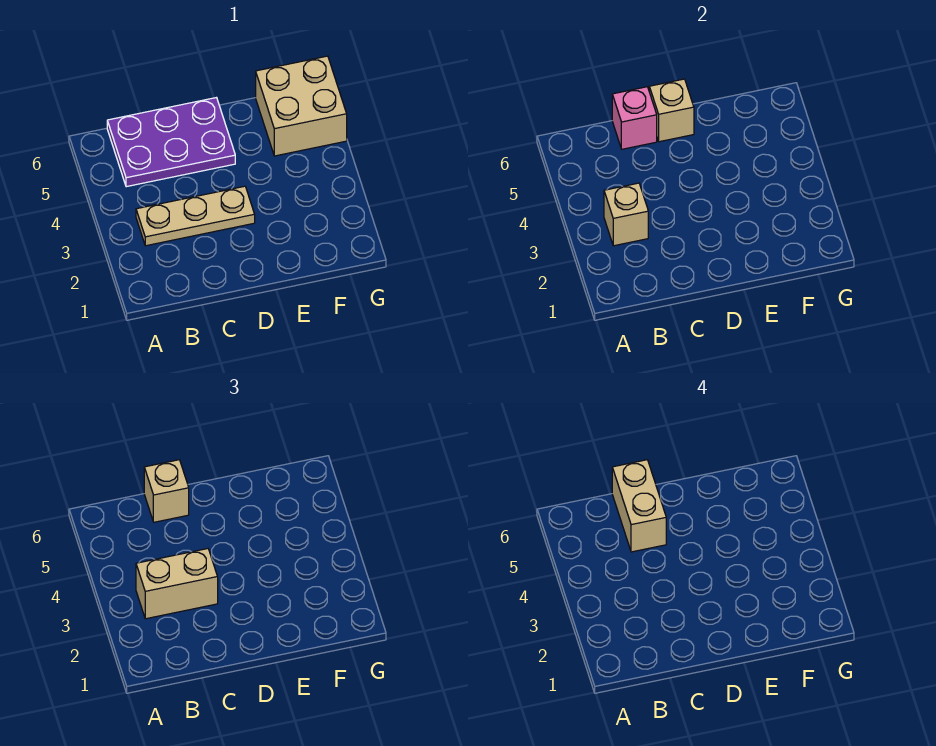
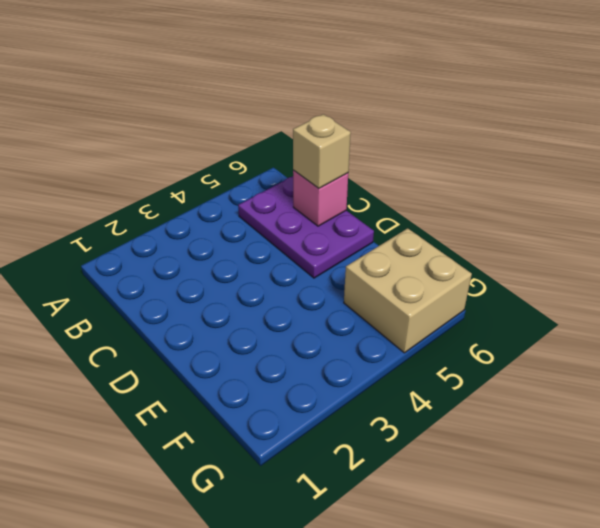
none -> tan 1x3 plate [136,186,255,246]
none -> tan 1x1 brick [604,183,648,246]

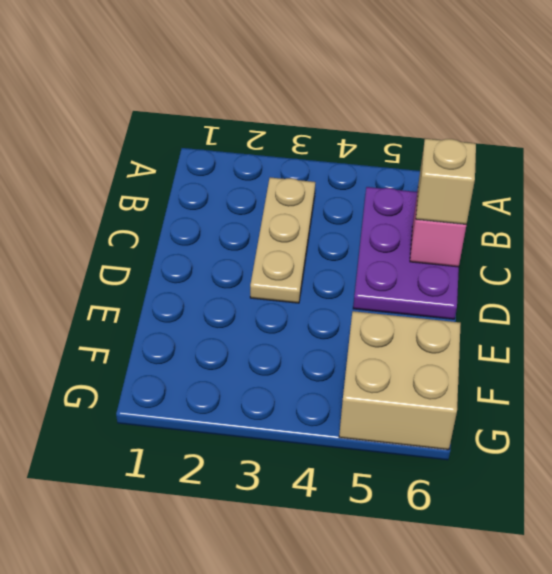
none -> tan 1x1 brick [604,183,648,246]
none -> tan 1x1 brick [649,79,694,142]

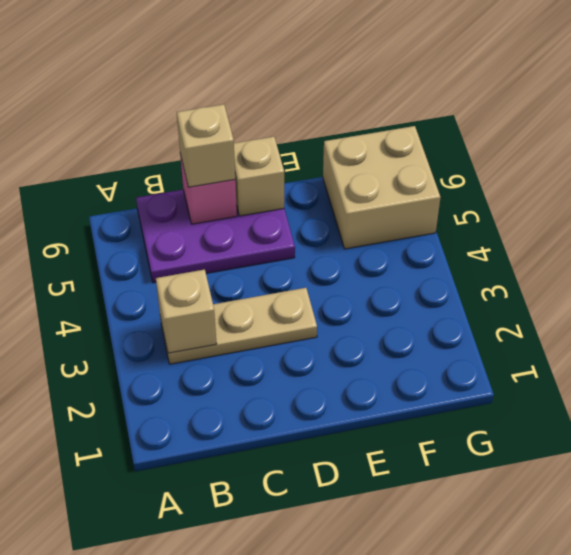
none -> tan 1x2 brick [136,549,218,619]
none -> tan 1x2 brick [612,460,666,552]

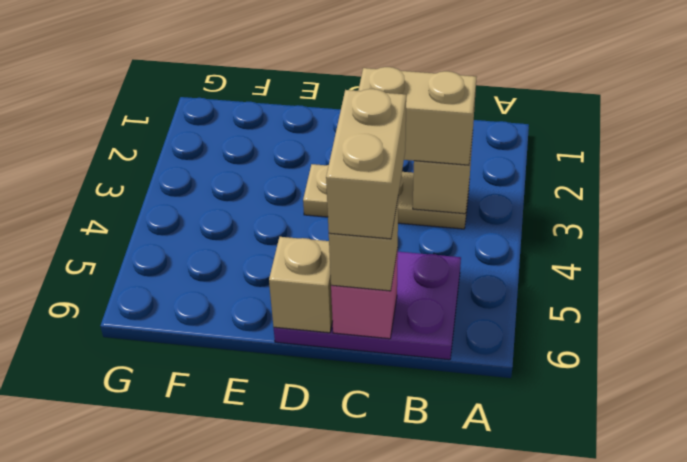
none -> tan 2x2 brick [256,56,347,156]

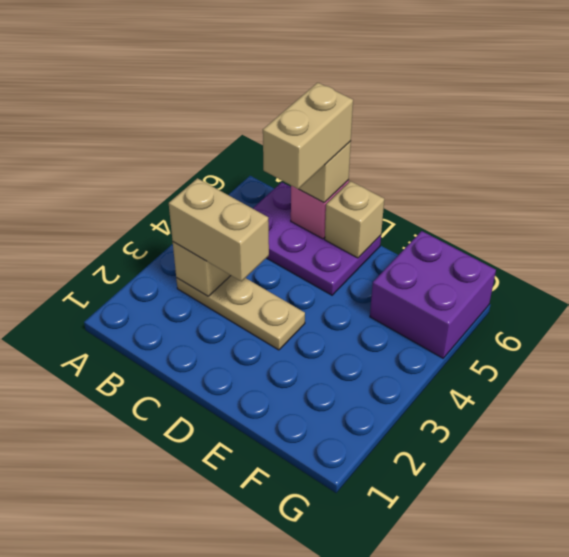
purple 2x2 brick [370,231,496,358] -> tan 2x2 brick [256,56,347,156]

